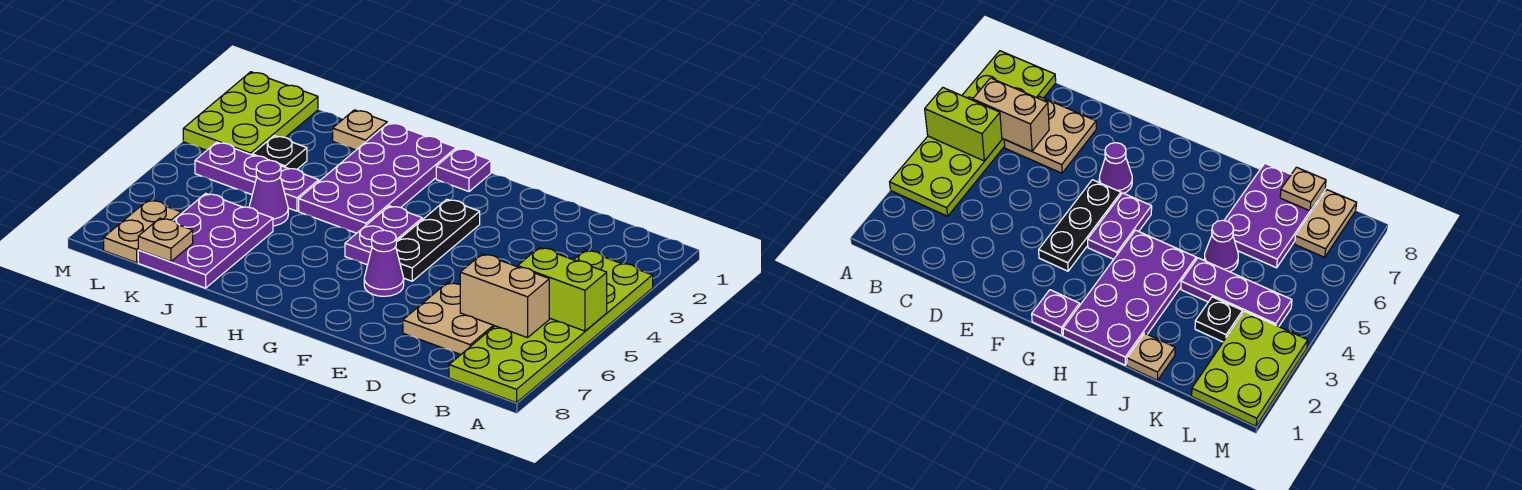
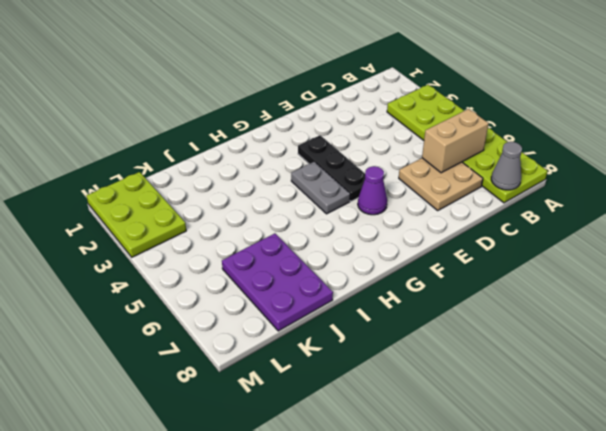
grey 1x1 cone [491,142,522,190] -> none
grey 1x2 plate [291,162,350,214] -> purple 1x2 plate [345,206,422,265]
none -> purple 1x1 plate [436,148,491,191]
none -> purple 2x4 plate [299,123,456,233]
none -> tan 1x1 plate [333,110,387,150]

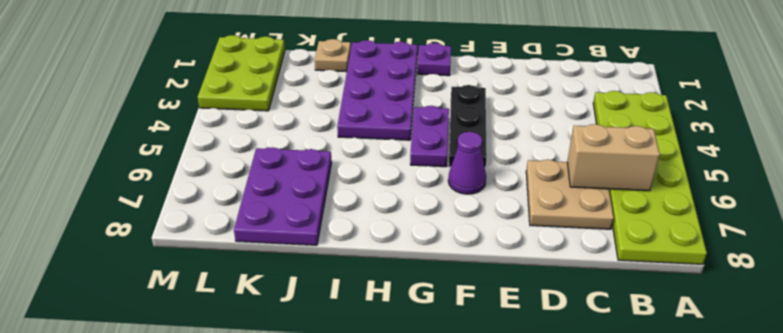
none -> purple 1x3 plate [195,142,319,211]
none -> purple 1x1 cone [249,160,288,226]
none -> black 1x1 plate [252,136,307,169]

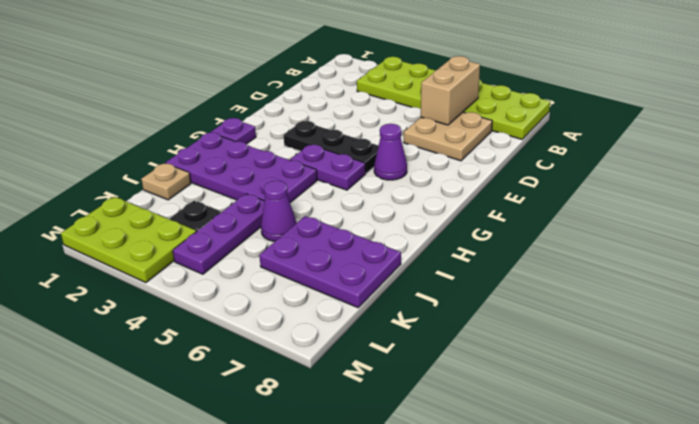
none -> tan 1x2 plate [104,200,181,263]
none -> lime 1x2 brick [518,247,607,331]
none -> tan 1x1 plate [138,218,193,262]

